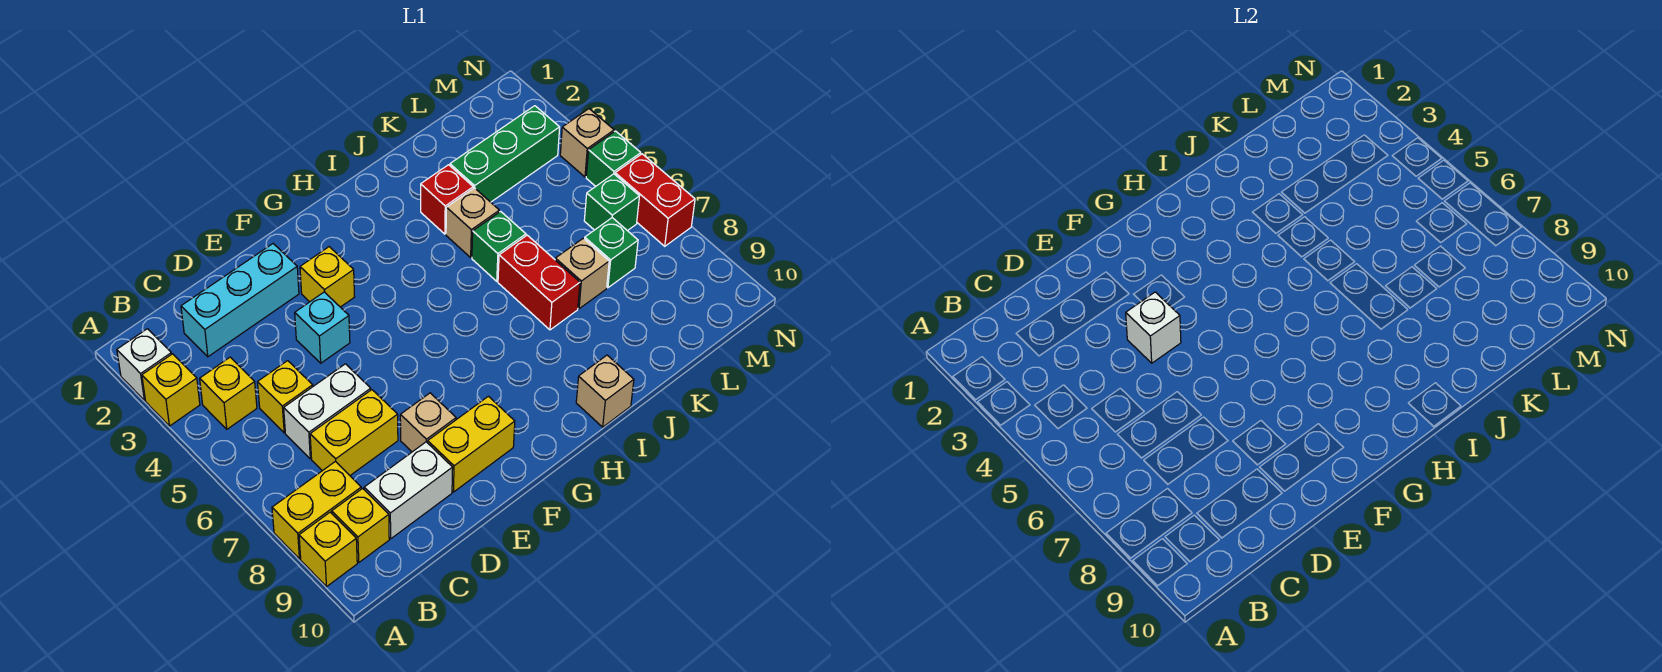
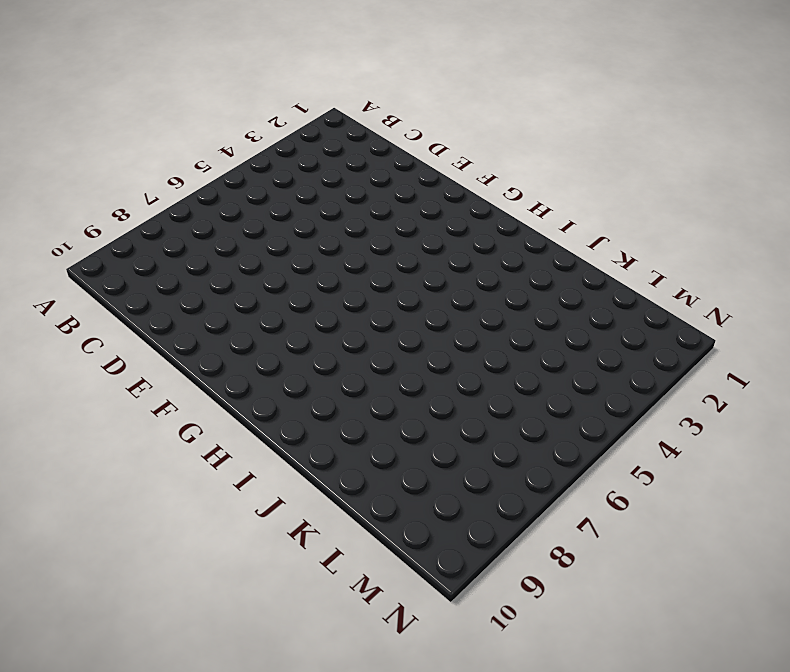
none -> white 1x1 brick [117,329,172,400]
none -> yellow 1x1 brick [142,354,200,426]
none -> yellow 1x2 brick [272,461,361,559]

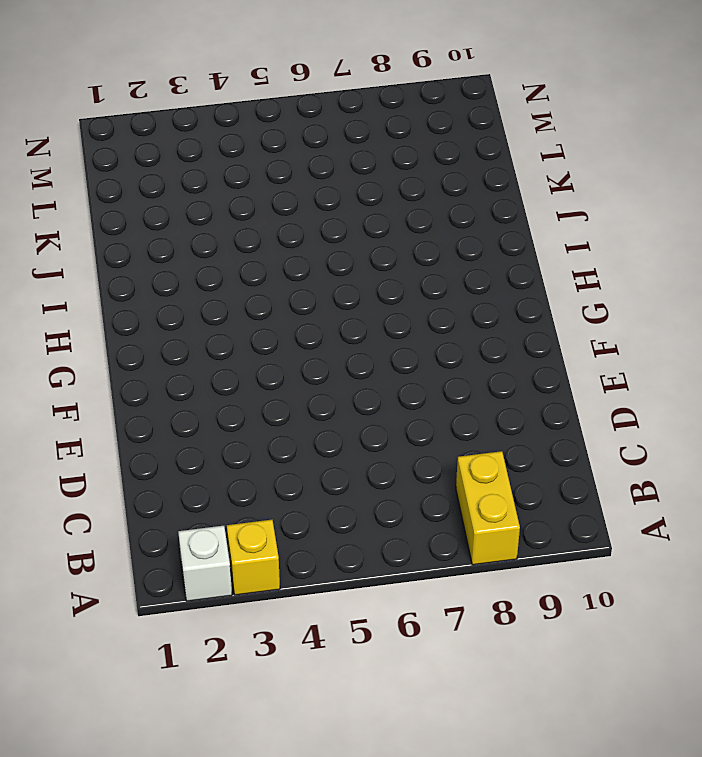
none -> yellow 1x1 brick [299,512,357,586]
none -> yellow 1x1 brick [200,357,257,429]
none -> yellow 1x1 brick [332,489,389,562]

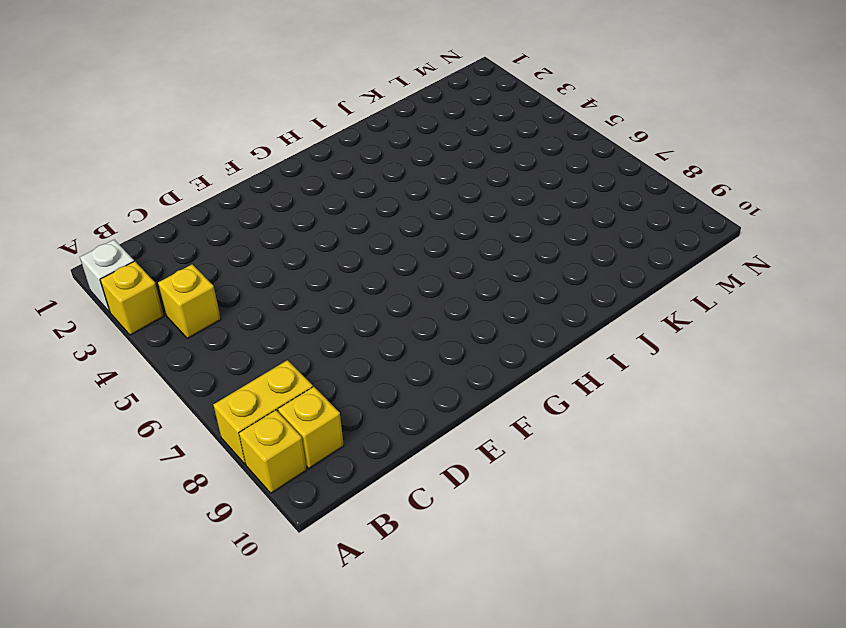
none -> cyan 1x3 brick [181,244,299,357]
none -> yellow 1x1 brick [258,361,313,433]
none -> white 1x2 brick [284,364,371,459]

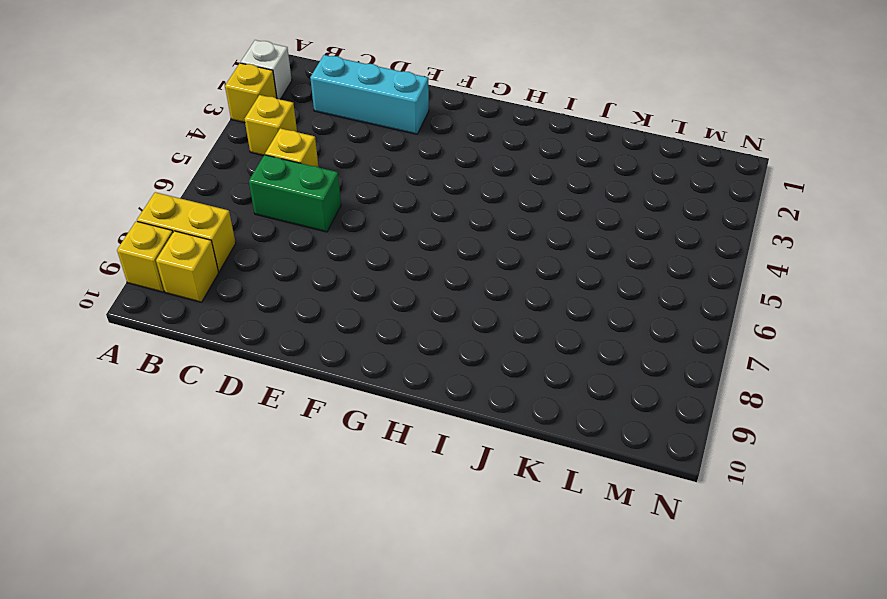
green 1x2 brick [249,155,341,232] -> white 1x2 brick [284,364,371,459]
none -> yellow 1x2 brick [310,390,398,475]
none -> white 1x2 brick [364,442,453,539]
none -> cyan 1x1 brick [295,292,350,363]

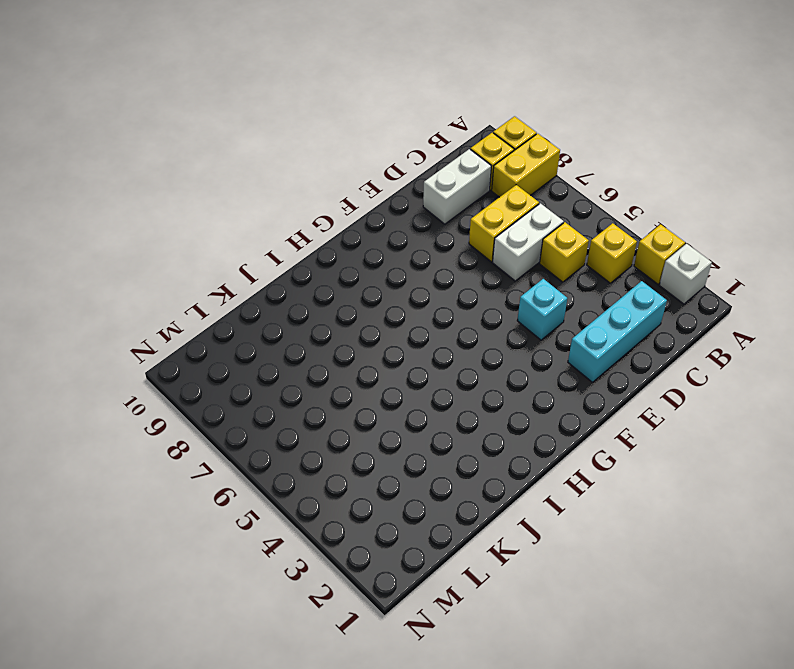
none -> tan 1x1 brick [400,393,456,452]
none -> yellow 1x2 brick [428,396,515,492]
none -> yellow 1x1 brick [300,247,355,307]

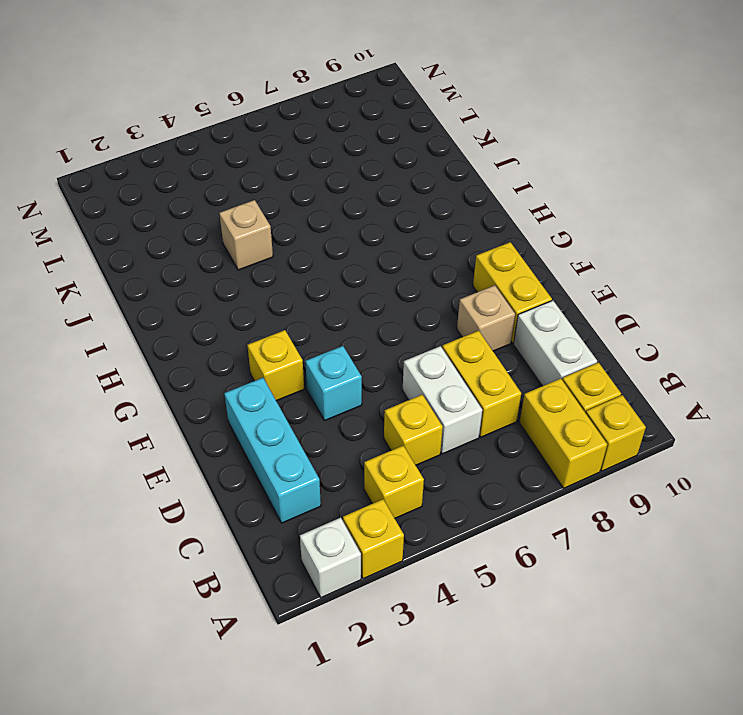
none -> tan 1x1 brick [576,355,634,427]
none -> red 1x1 brick [421,165,473,234]
none -> green 1x1 brick [472,211,526,281]

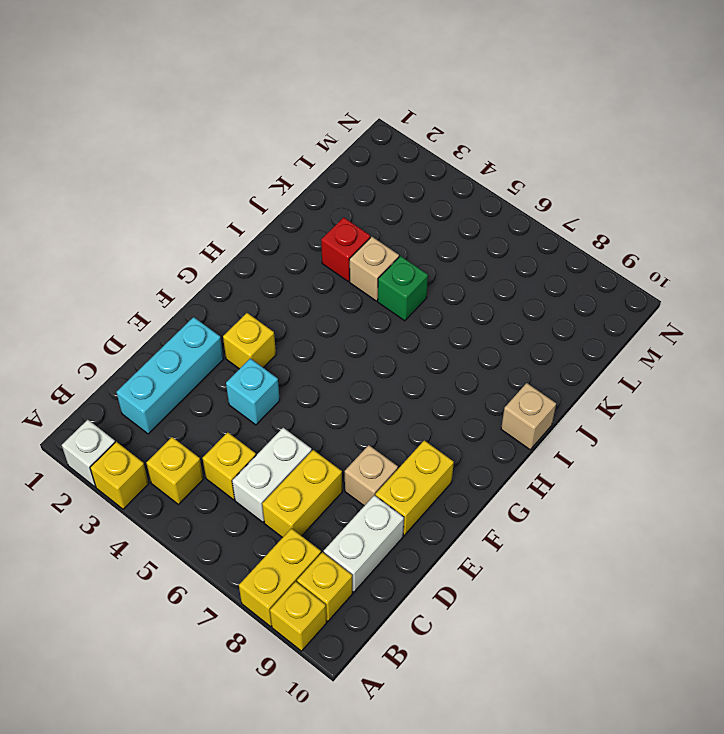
none -> red 1x2 brick [498,235,580,330]
none -> green 1x3 brick [450,106,560,202]
none -> tan 1x1 brick [555,238,609,309]

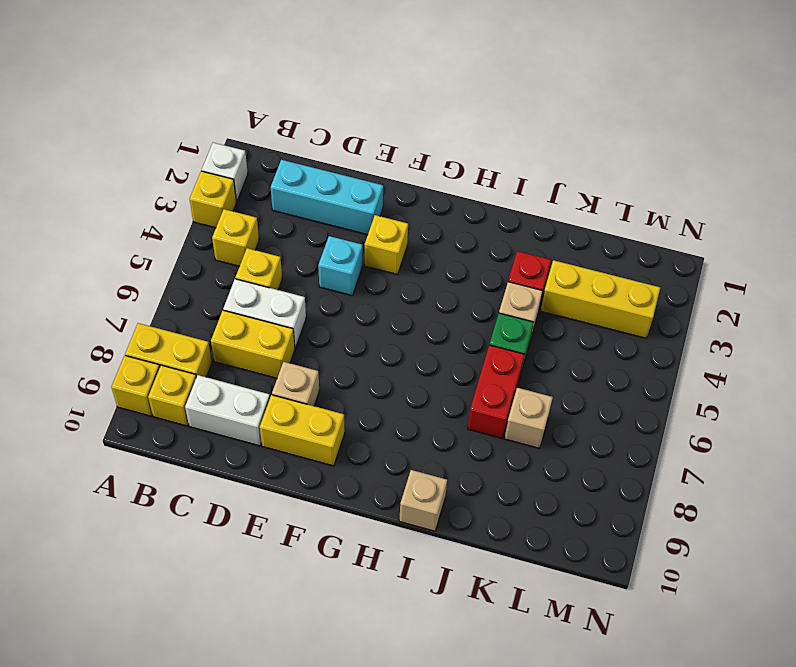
yellow 1x3 brick [541,260,660,338] -> green 1x3 brick [450,106,560,202]
none -> green 1x1 brick [585,218,638,288]
none -> green 1x1 brick [584,174,639,231]
none -> tan 1x1 brick [560,109,614,177]

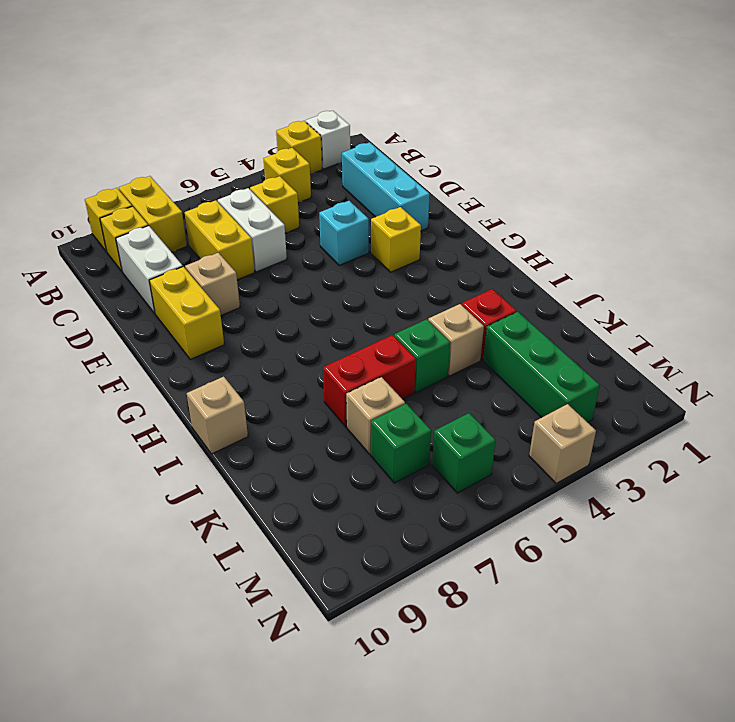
none -> green 1x1 brick [586,131,641,186]
none -> red 1x2 brick [615,154,695,246]
none -> white 1x1 brick [1126,292,1181,363]

